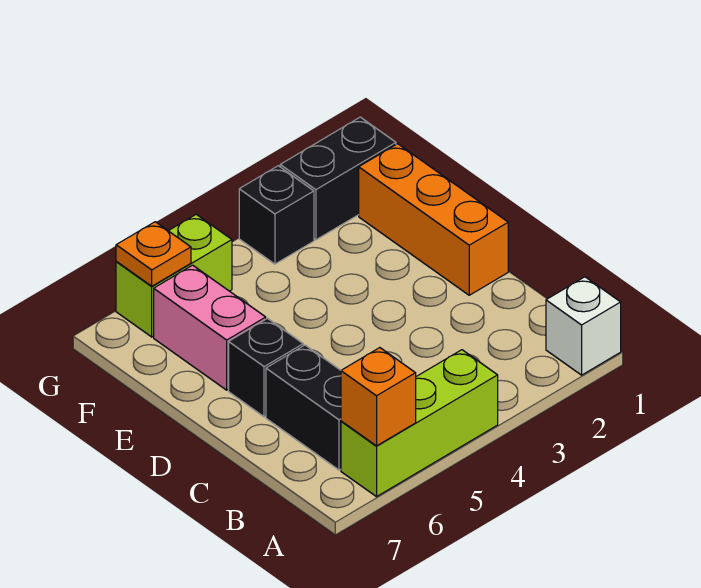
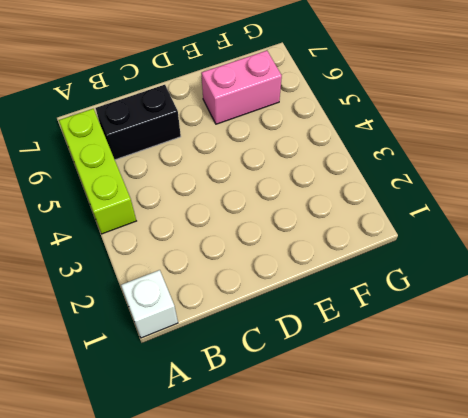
none -> orange 1x3 brick [359,144,508,295]
none -> black 1x1 brick [229,319,303,417]

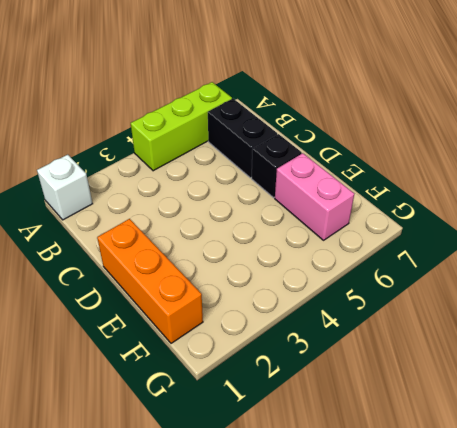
none -> black 1x2 brick [280,117,396,240]
none -> black 1x1 brick [239,166,314,264]

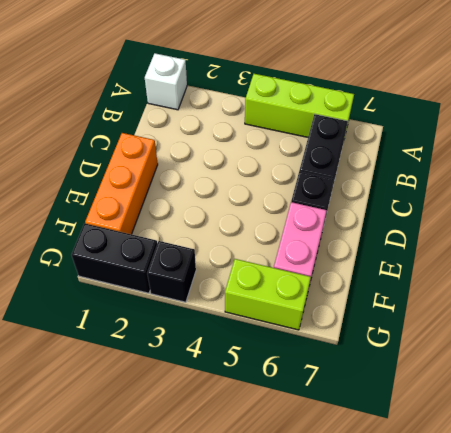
none -> orange 1x1 brick [341,348,416,446]
none -> orange 1x1 plate [116,222,191,286]

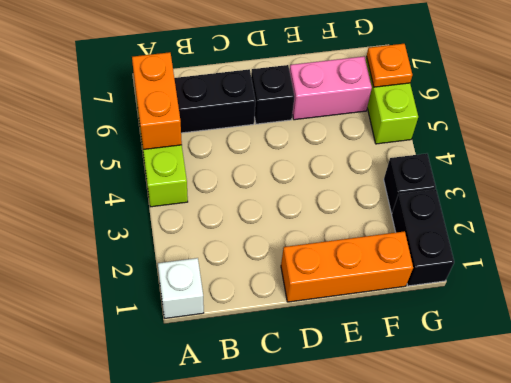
orange 1x2 brick [132,52,182,149] -> orange 1x1 brick [341,348,416,446]

